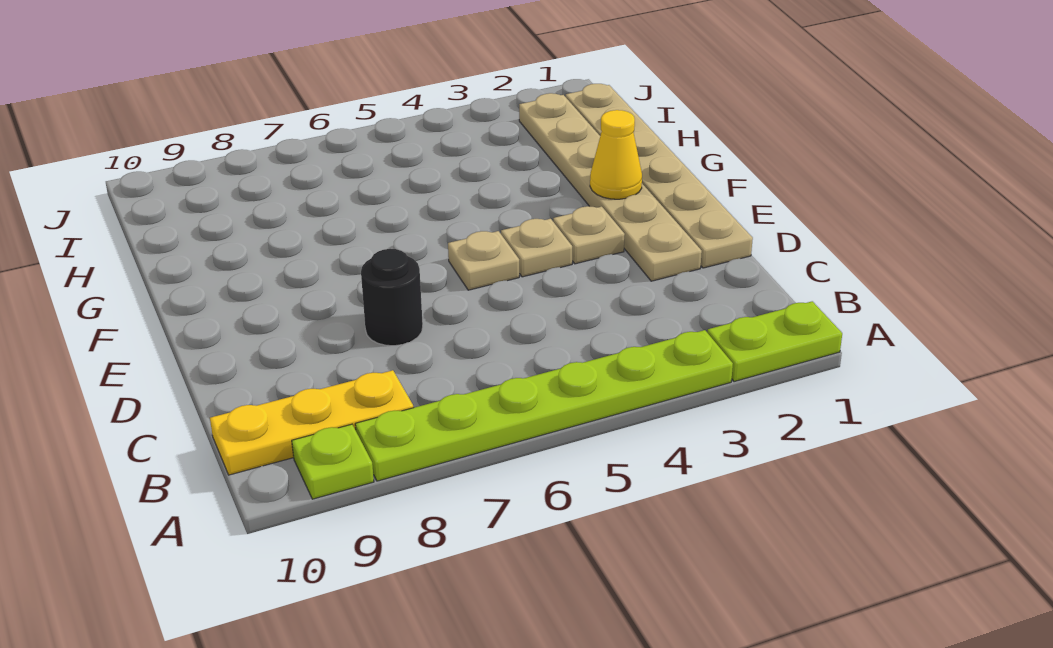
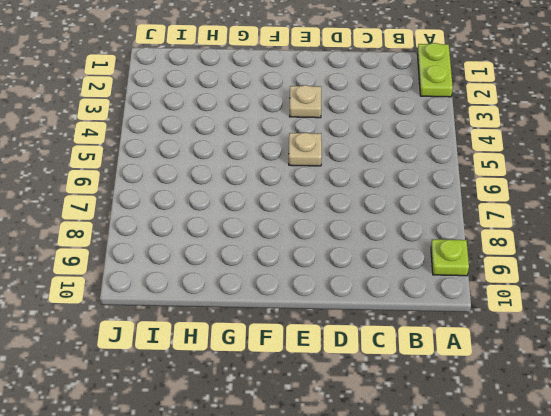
none -> lime 1x6 plate [355,330,733,481]
none -> yellow 1x3 plate [210,370,414,475]

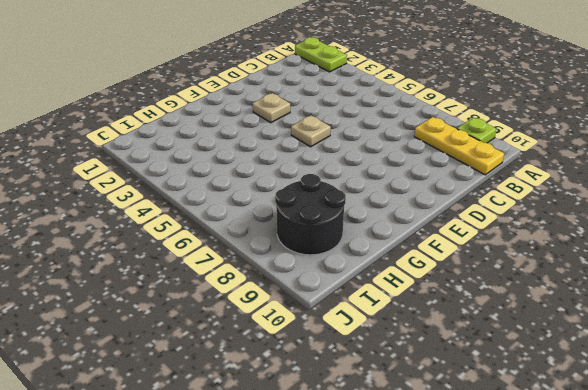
black 2x2 round brick [275,174,346,255] -> none
none -> lime 1x6 plate [355,330,733,481]
none -> tan 1x6 plate [566,84,753,268]

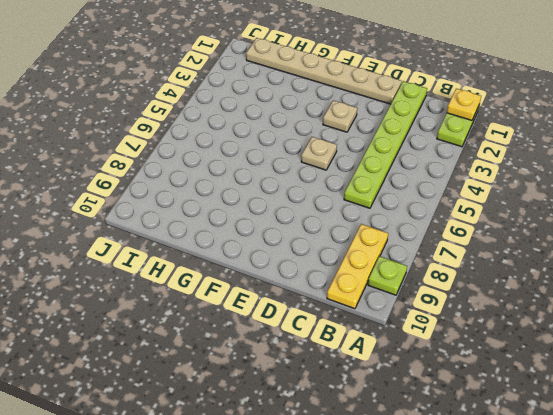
yellow 1x1 plate [447,89,481,120] -> none
lime 1x6 plate [344,81,427,208] -> lime 1x6 plate moved to [355,330,733,481]
none -> tan 1x6 plate [519,93,702,281]
none -> black 1x1 round brick [361,249,423,346]

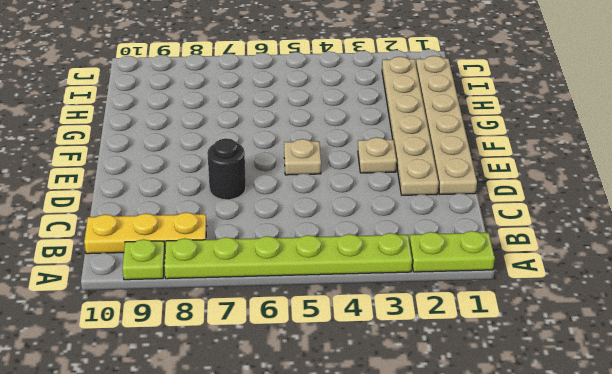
none -> tan 1x1 plate [501,219,572,277]
none -> yellow 1x1 cone [590,110,642,199]

